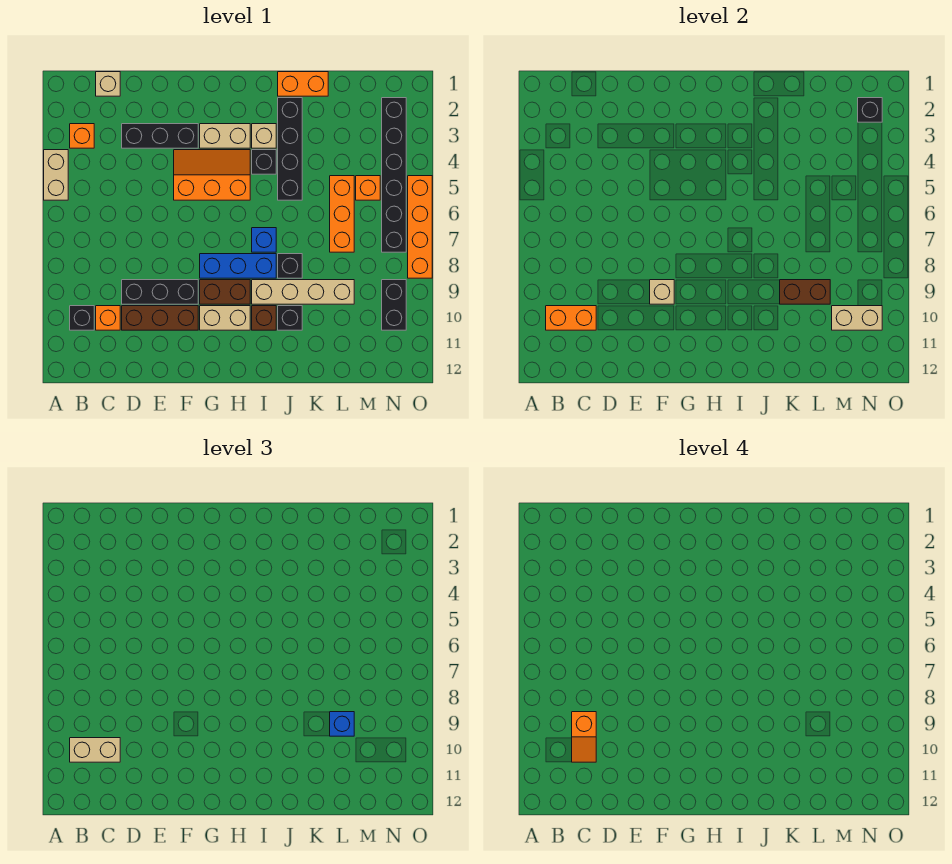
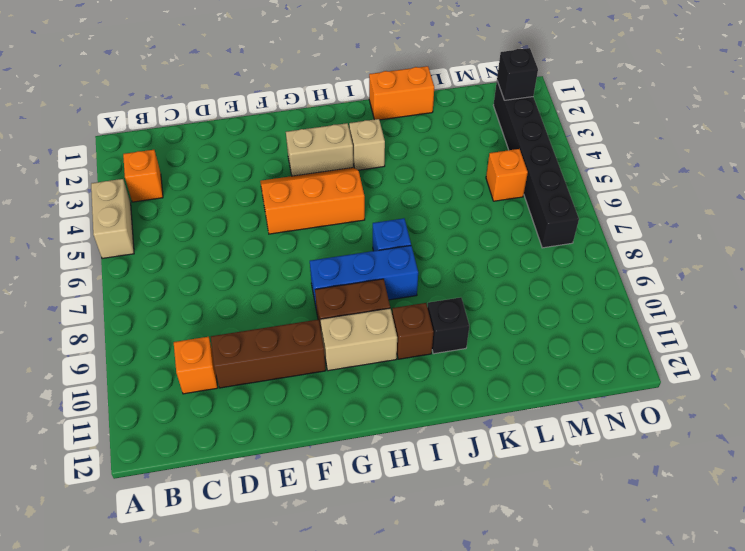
none -> black 1x1 brick [70,306,94,330]
none -> tan 1x1 brick [96,72,120,96]
none -> black 1x3 brick [122,124,198,148]
none -> black 1x3 brick [122,280,198,304]

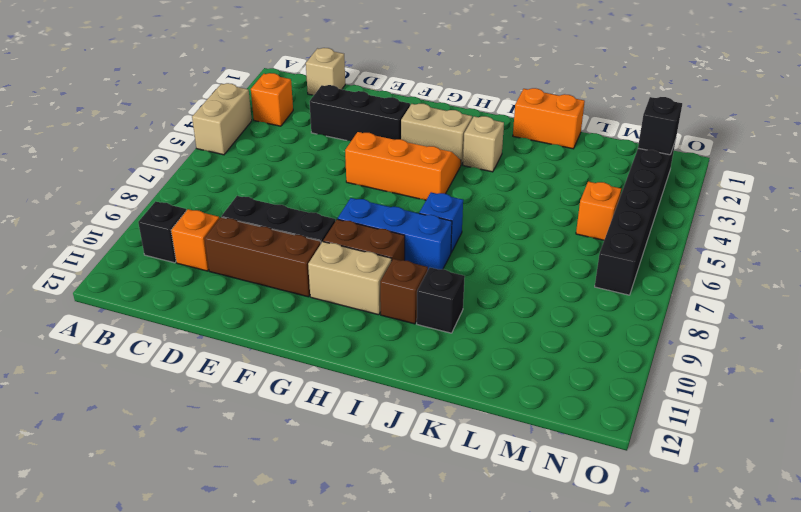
none -> black 1x1 brick [252,150,276,174]
none -> tan 1x4 brick [252,280,354,304]
none -> black 1x4 brick [278,98,302,200]
none -> black 1x1 brick [278,254,302,278]

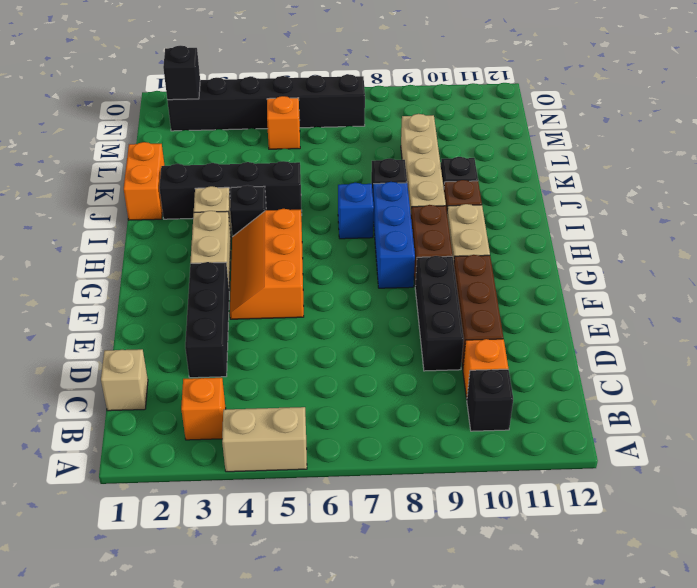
none -> orange 1x3 brick [330,176,354,252]
none -> black 1x2 brick [382,280,406,330]
none -> orange 1x4 brick [408,176,432,278]
none -> orange 1x2 brick [546,306,596,330]

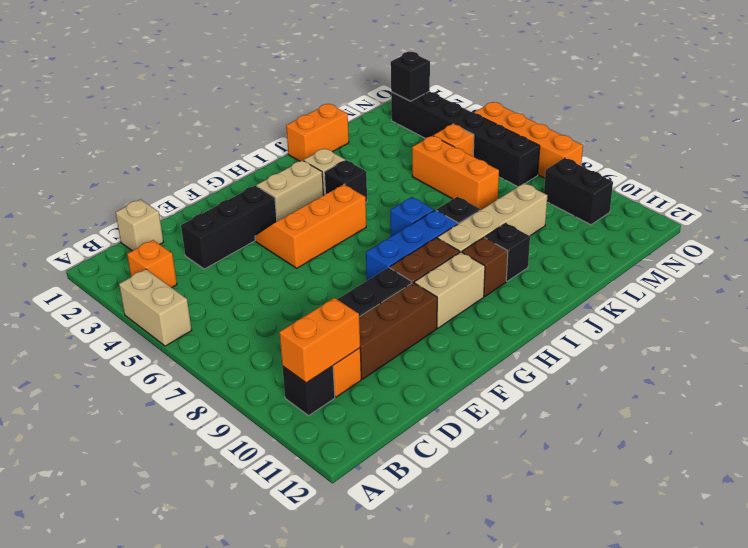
none -> black 1x4 brick [278,98,302,200]
none -> tan 1x1 brick [650,280,674,304]
none -> brown 1x2 brick [780,280,830,304]
none -> tan 1x2 brick [832,306,882,330]

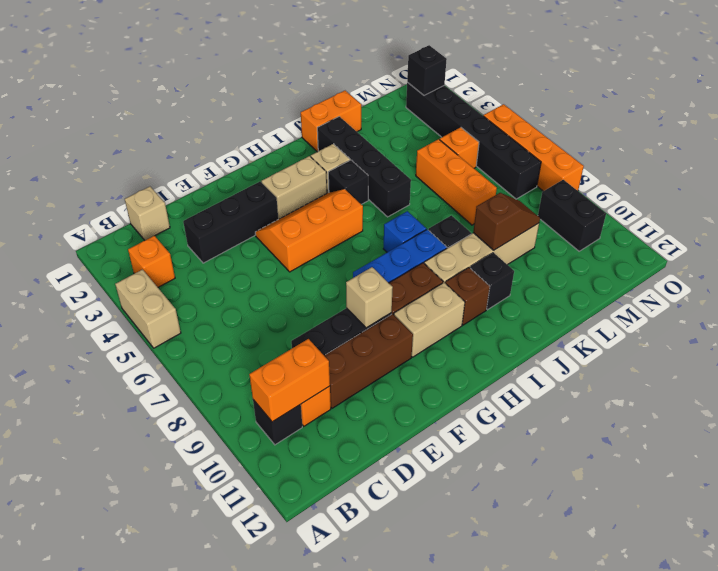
brown 1x2 slope [473,193,540,250] -> brown 1x2 brick [780,280,830,304]
none -> tan 1x2 brick [832,306,882,330]
none -> tan 1x2 brick [70,738,120,762]
none -> blue 1x1 brick [330,712,354,736]
none -> orange 1x2 slope [572,712,596,762]

